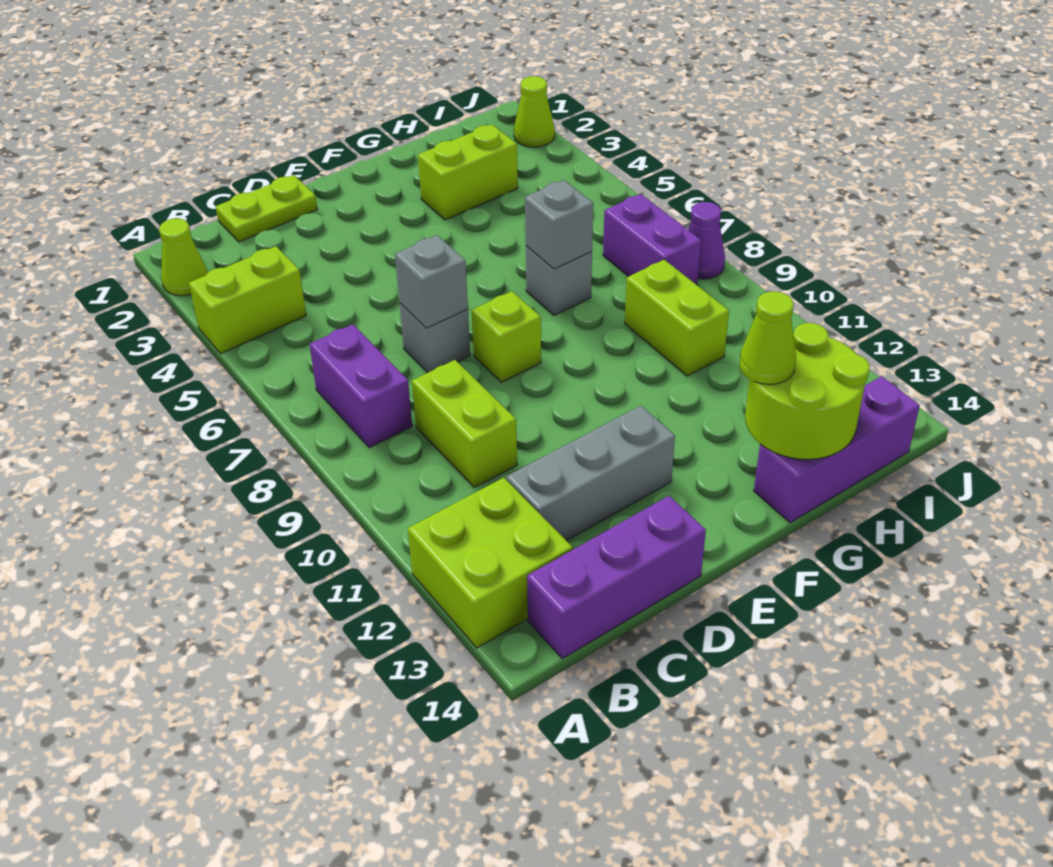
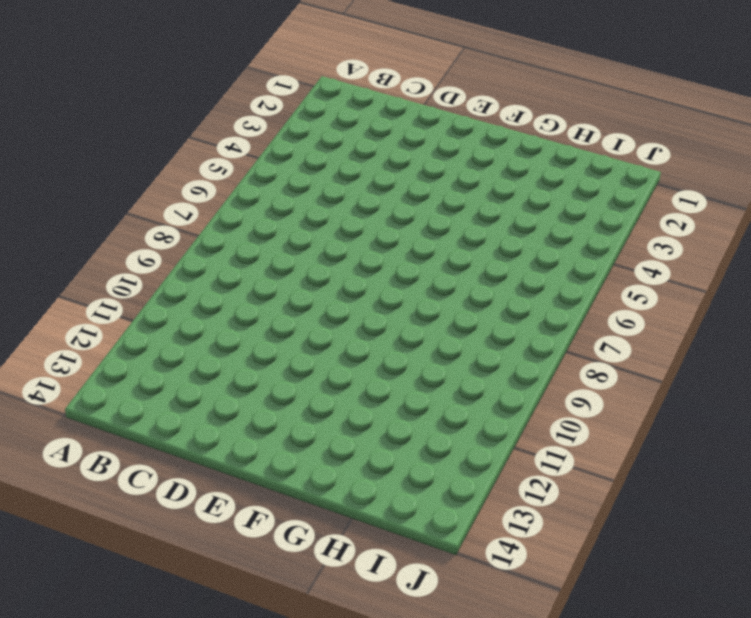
none -> lime 1x1 cone [159,218,208,296]
none -> lime 1x2 brick [189,246,306,353]
none -> lime 2x2 brick [408,478,573,648]

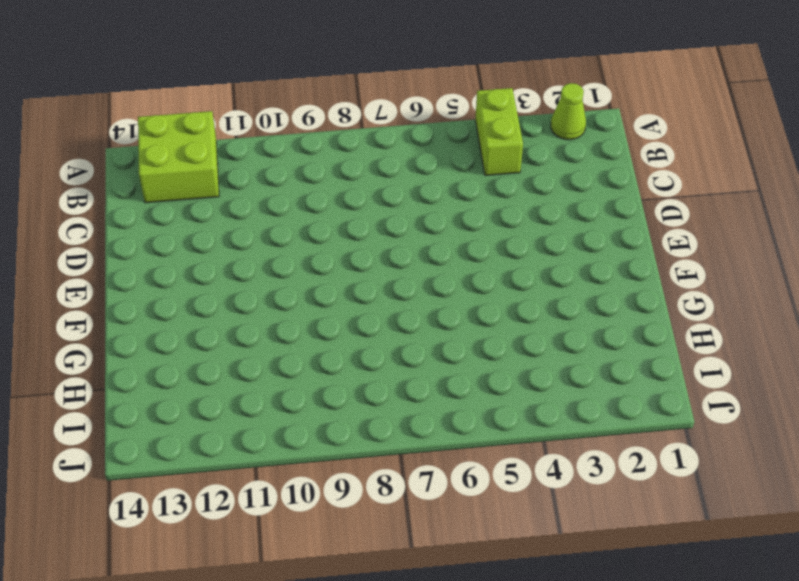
none -> purple 1x2 brick [309,324,412,448]
none -> purple 1x3 brick [527,496,706,659]
none -> lime 1x2 plate [216,175,317,242]

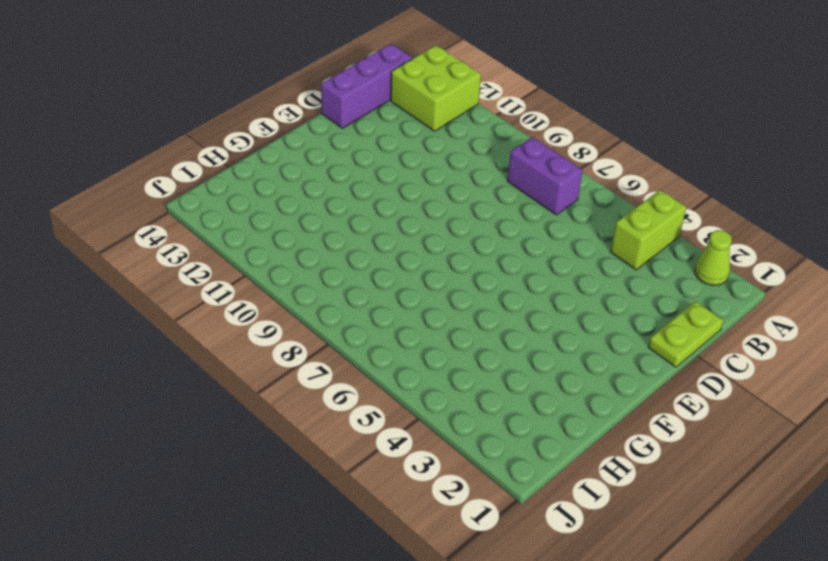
none -> lime 1x2 brick [412,360,517,488]
none -> grey 1x3 brick [506,406,675,541]
none -> grey 1x1 brick [400,304,470,373]

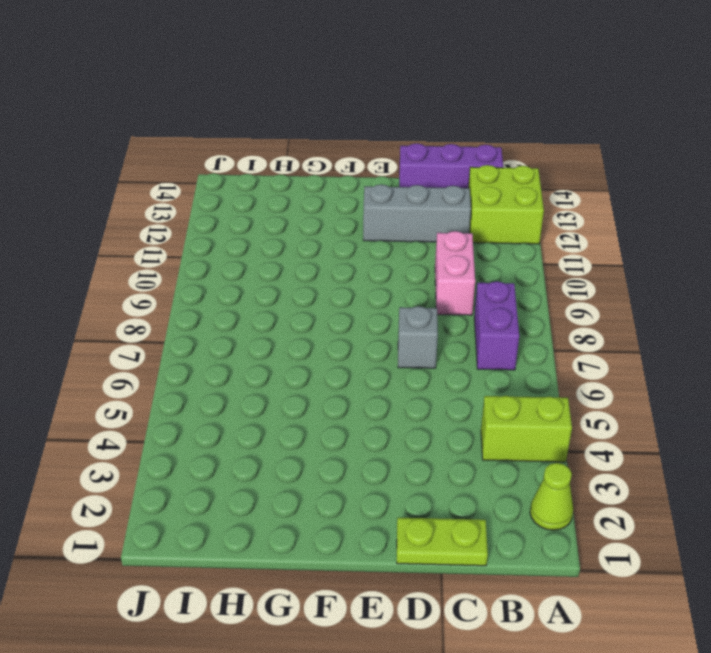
pink 1x2 brick [435,231,475,315] -> lime 1x2 brick [412,360,517,488]
none -> lime 1x1 brick [471,291,541,382]
none -> lime 1x2 brick [418,124,518,220]
none -> grey 1x1 brick [526,246,592,315]

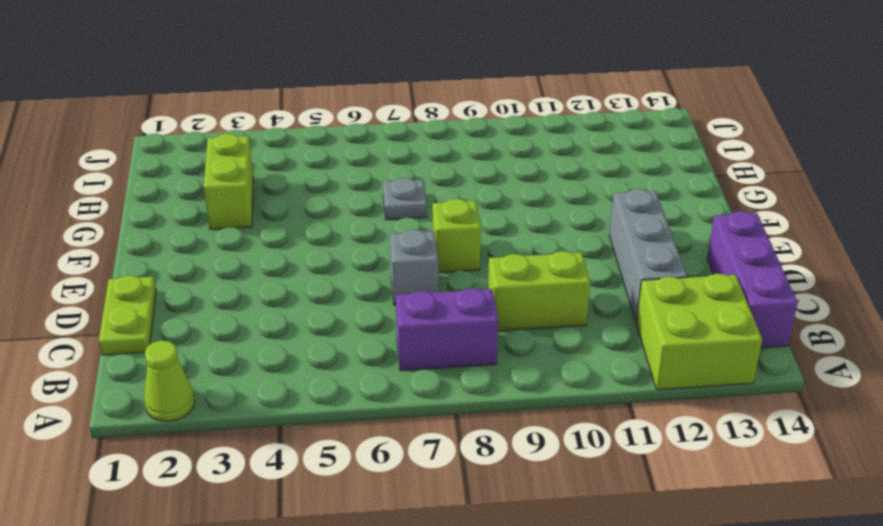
grey 1x1 plate [383,178,427,220] -> grey 1x1 brick [526,246,592,315]
none -> lime 1x2 brick [189,246,306,353]
none -> purple 1x3 brick [754,376,920,523]
none -> lime 1x2 brick [625,260,729,376]

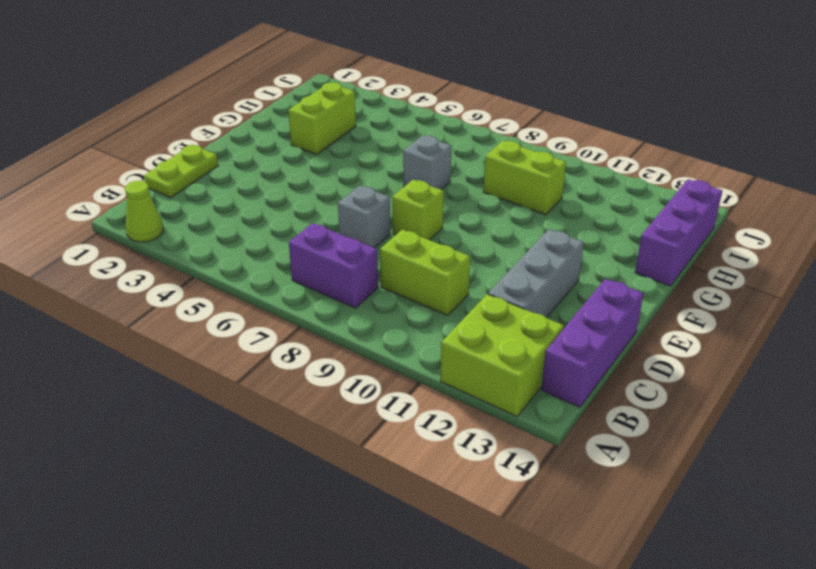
none -> lime 1x2 brick [189,246,306,353]
none -> purple 1x2 brick [603,194,701,285]
none -> lime 1x1 cone [514,76,555,147]

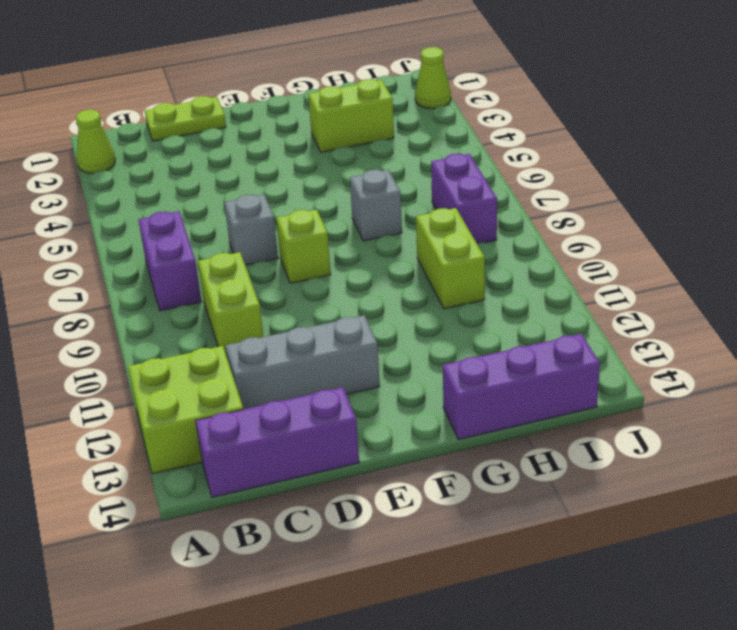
none -> lime 1x2 brick [189,246,306,353]
none -> purple 1x1 cone [688,202,725,279]
none -> grey 1x1 brick [395,235,468,328]

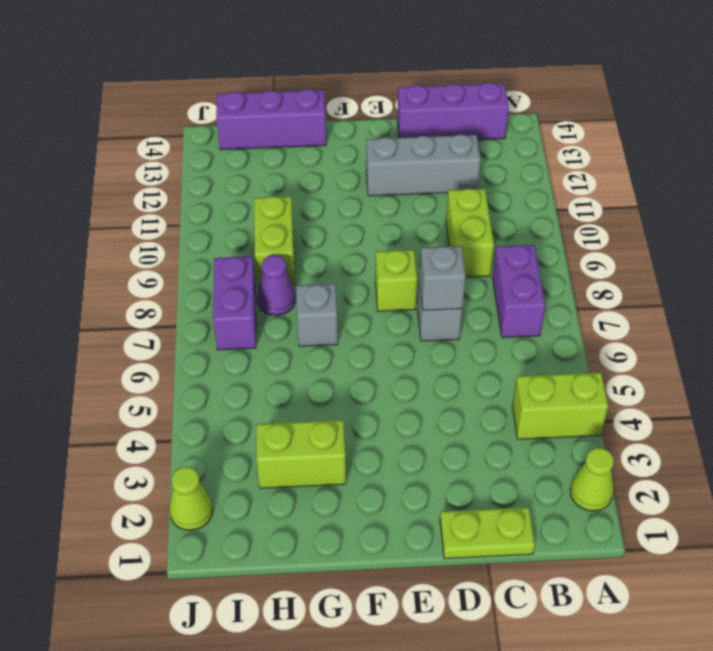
purple 1x1 cone [257,255,295,316] -> purple 1x1 cone moved to [688,202,725,279]
none -> lime 2x2 brick [408,478,573,648]
none -> grey 1x1 brick [525,180,593,269]
none -> lime 2x2 round brick [745,323,870,459]

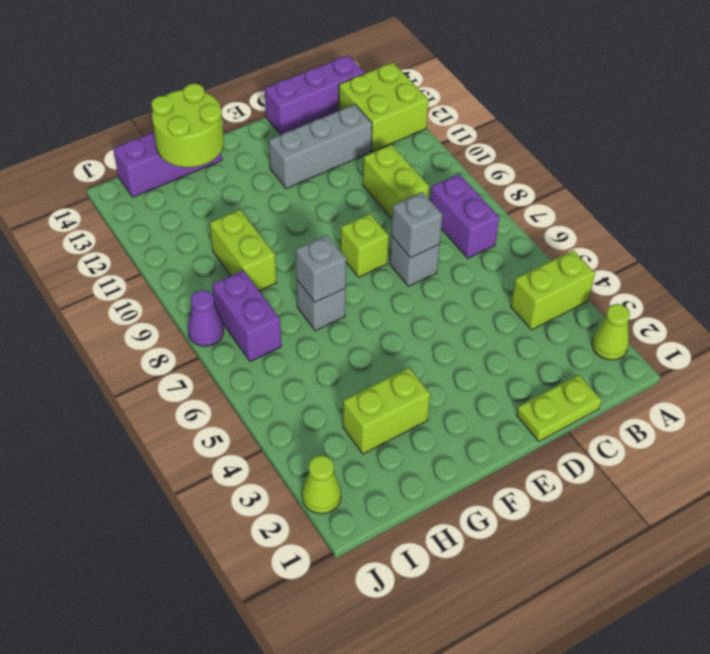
none -> lime 1x1 cone [739,291,796,385]

